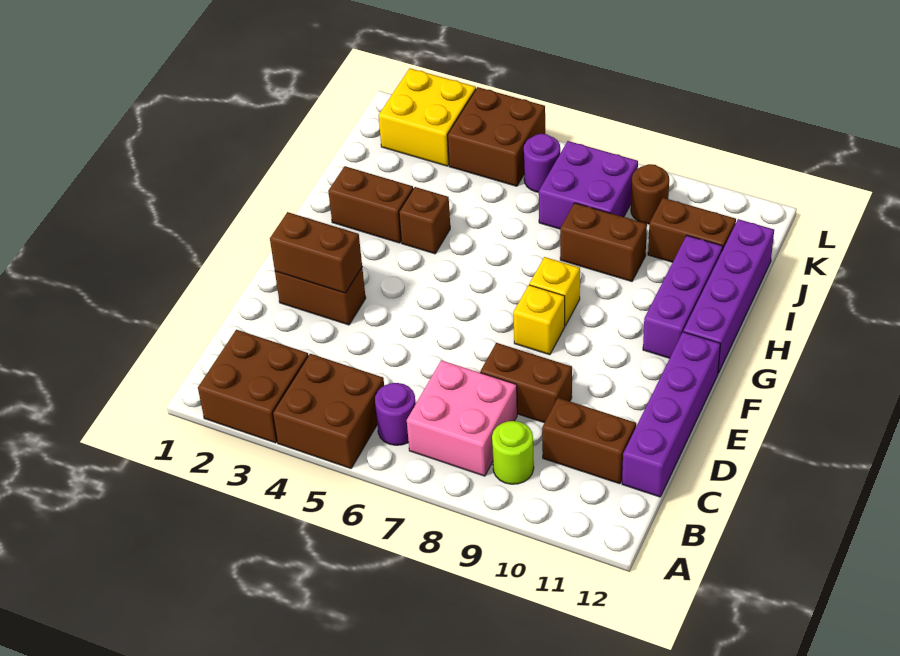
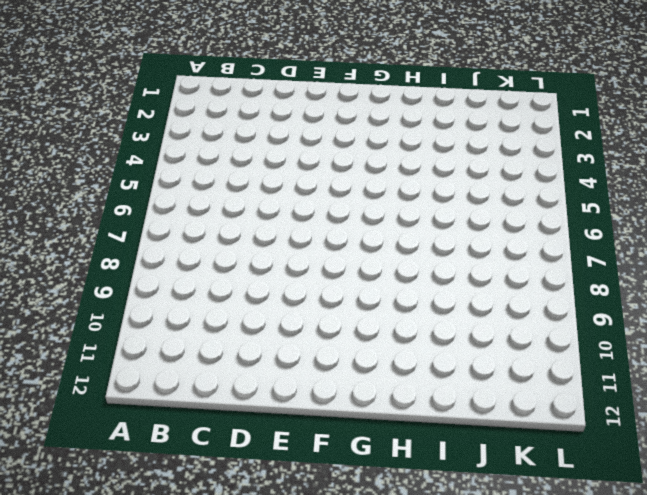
none -> brown 2x2 brick [198,330,308,443]
none -> brown 2x2 brick [273,354,384,468]
none -> purple 1x1 round brick [375,383,416,445]

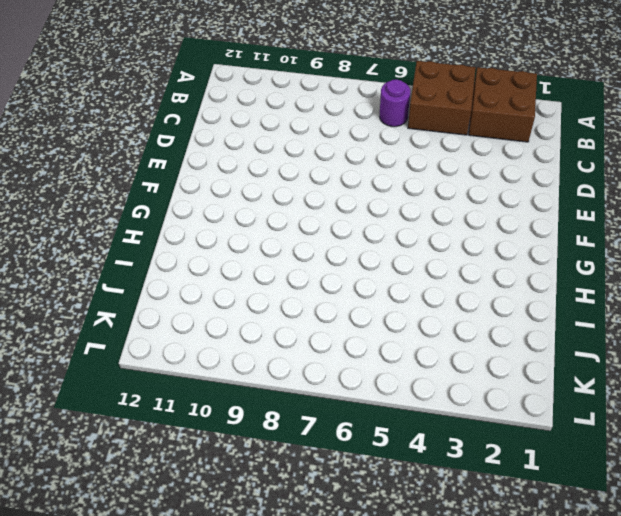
none -> pink 2x2 brick [407,360,517,476]
none -> lime 1x1 round brick [492,421,534,484]
none -> brown 1x2 brick [542,398,636,484]

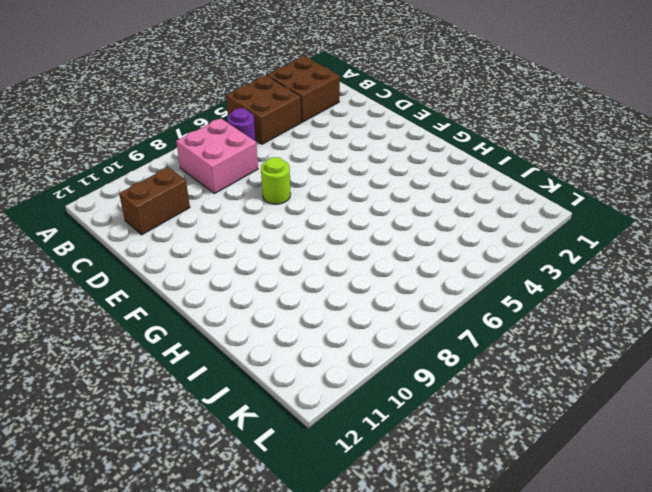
lime 1x1 round brick [261,157,291,204] -> lime 1x1 round brick moved to [492,421,534,484]
none -> purple 1x4 brick [622,332,720,497]
none -> brown 1x2 brick [480,343,572,423]
none -> brown 1x2 brick [275,268,366,325]

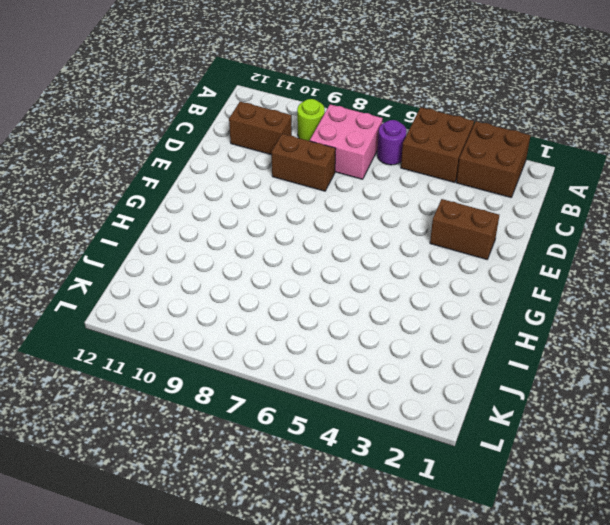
none -> purple 1x4 brick [622,332,720,497]
none -> yellow 1x1 brick [513,285,565,355]
none -> yellow 1x1 brick [529,257,580,326]

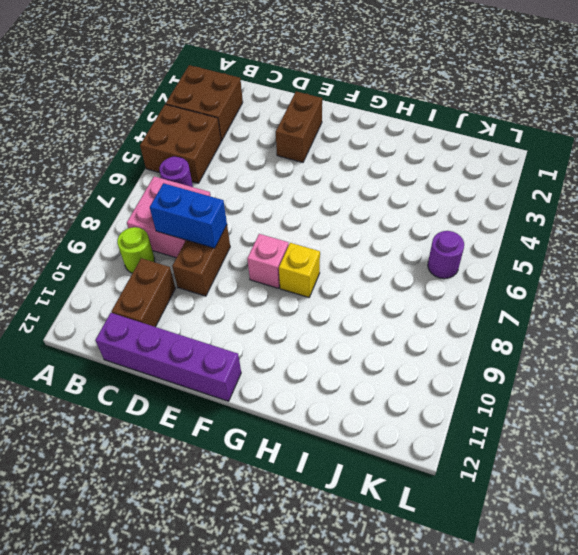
blue 1x2 brick [150,183,227,248] -> none
pink 1x1 brick [247,234,289,288] -> yellow 1x1 brick [513,285,565,355]
none -> purple 1x3 brick [643,236,723,358]
none -> purple 1x4 brick [683,219,774,373]
none -> brown 1x2 brick [328,166,413,243]

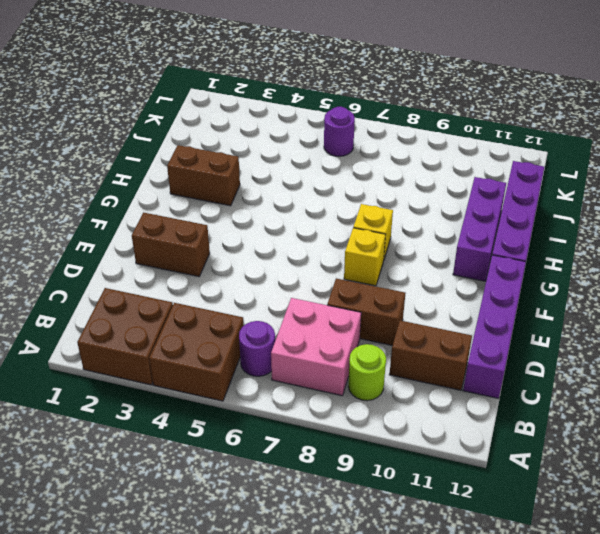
none -> brown 1x1 brick [399,187,450,254]
none -> brown 1x2 brick [560,203,647,281]
none -> purple 2x2 brick [539,141,638,229]

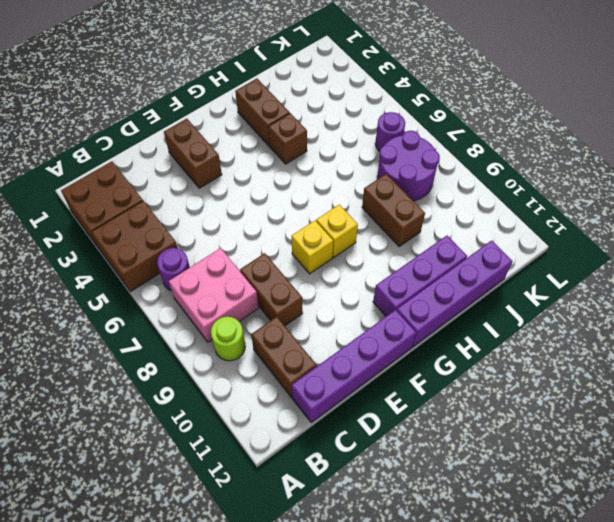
purple 2x2 round brick [377,131,440,201] -> purple 2x2 brick [539,141,638,229]
none -> brown 1x2 brick [648,198,736,262]
none -> yellow 2x2 brick [379,68,476,166]
none -> brown 2x2 brick [448,87,545,186]

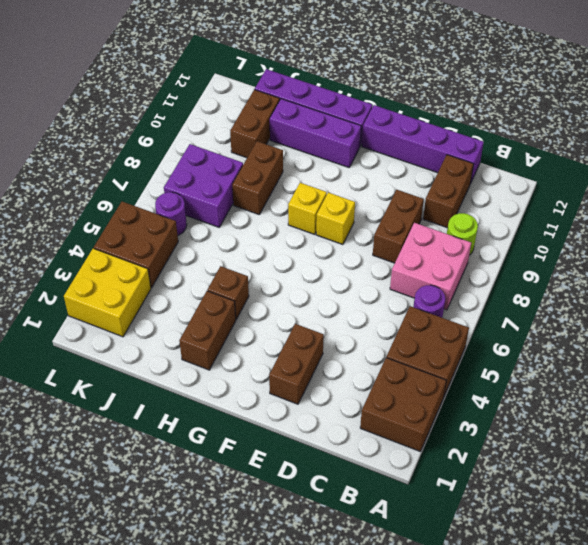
none -> brown 1x1 round brick [631,164,669,224]
none -> brown 1x2 brick [270,212,362,293]

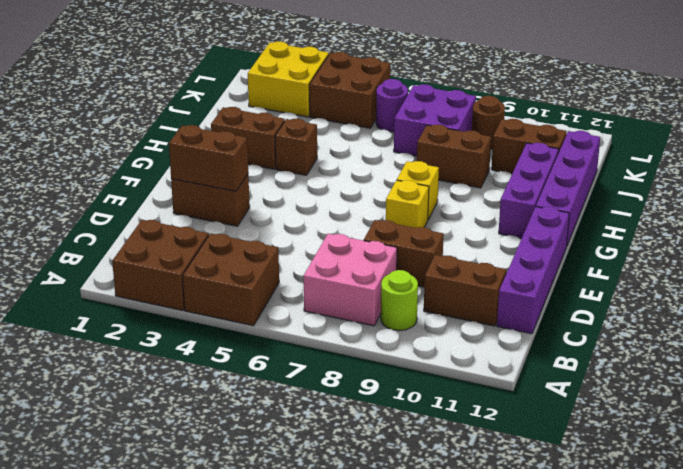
none -> purple 1x1 round brick [375,383,416,445]

